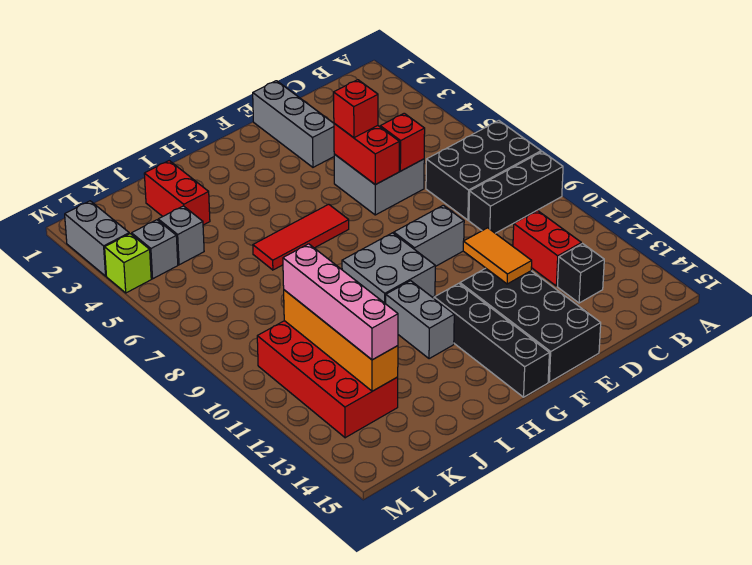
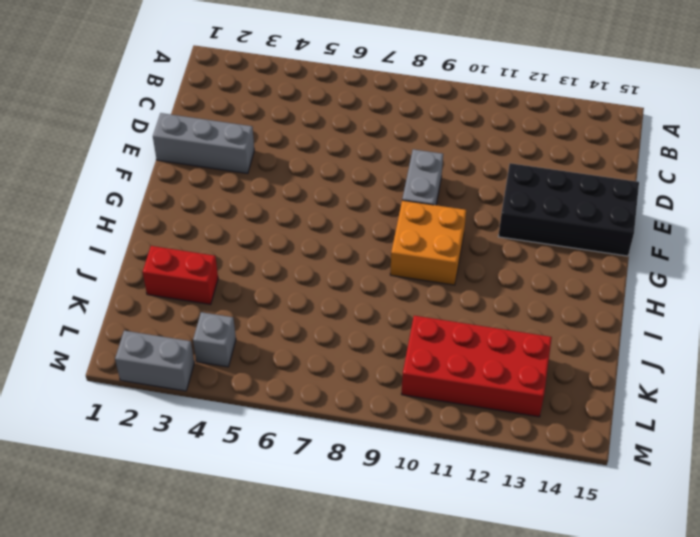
orange 2x2 brick [390,200,466,285] -> grey 2x2 brick [342,233,435,304]
none -> black 2x3 brick [426,121,541,220]
none -> black 1x3 brick [469,152,563,233]
none -> red 1x2 brick [513,210,581,286]

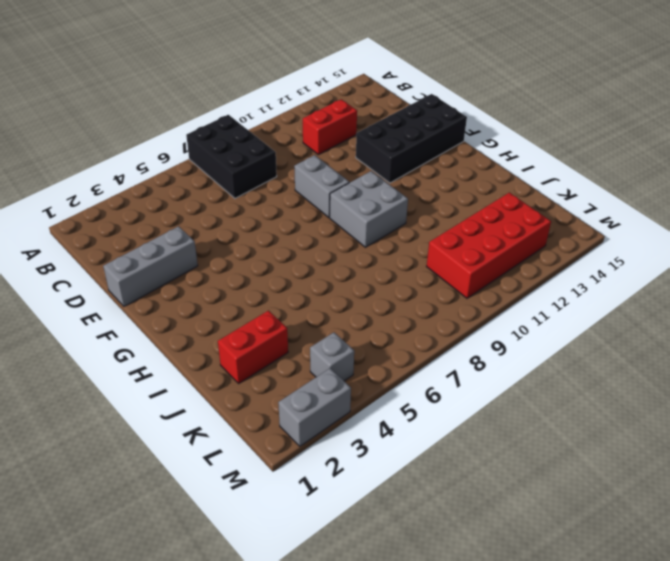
none -> black 1x3 brick [469,152,563,233]
none -> black 1x1 brick [557,244,604,303]
none -> grey 2x2 brick [334,154,424,215]

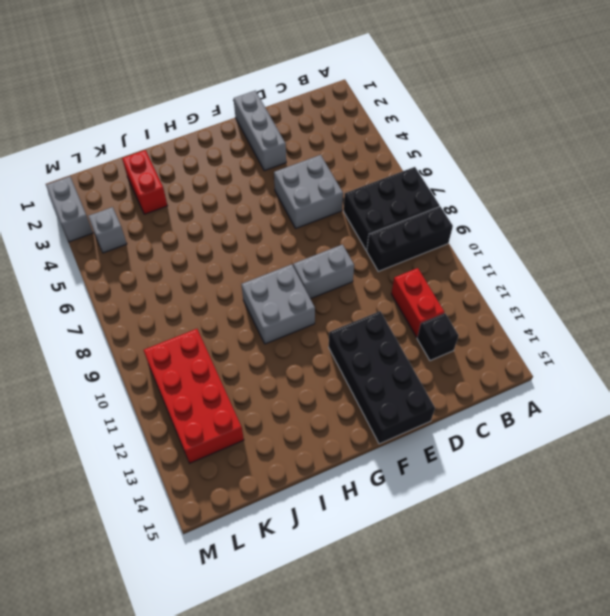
none -> red 1x3 tile [253,204,349,270]
none -> black 1x4 brick [434,283,549,397]
none -> grey 1x2 brick [386,281,454,359]

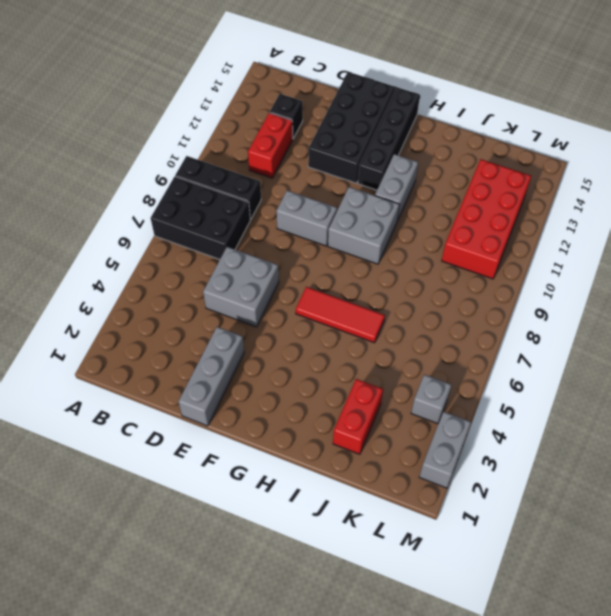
none -> grey 1x1 brick [158,206,204,265]
none -> lime 1x1 brick [105,234,151,293]
none -> red 1x1 brick [380,113,425,171]

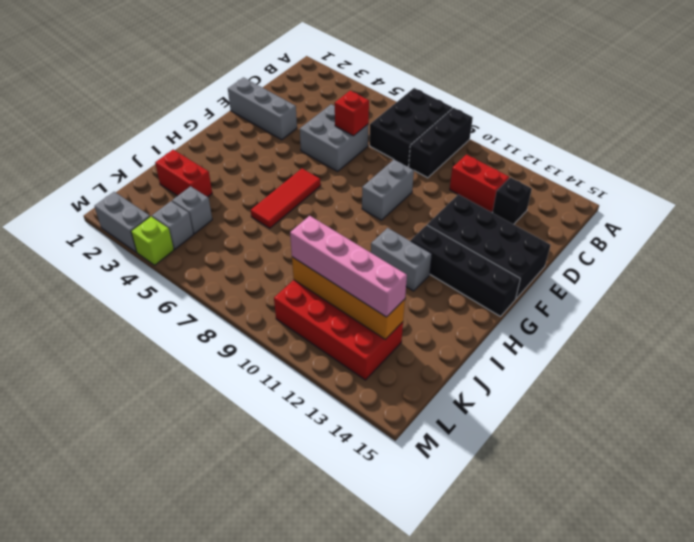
none -> grey 2x2 brick [342,233,435,304]
none -> red 1x2 brick [334,123,399,185]
none -> orange 1x2 tile [463,228,532,284]

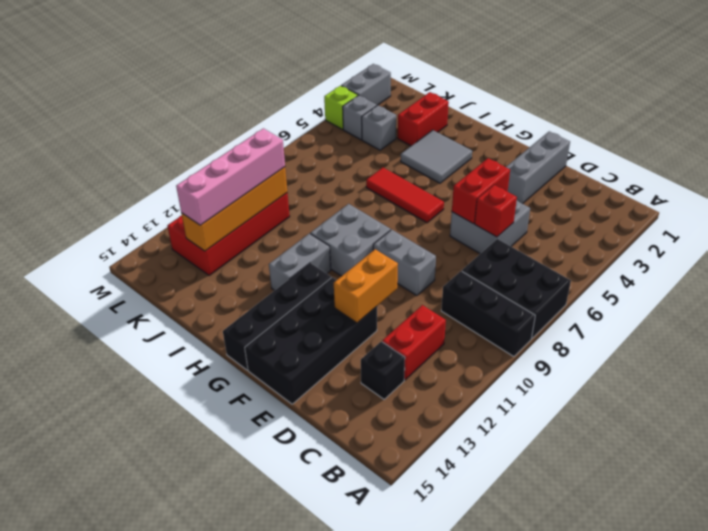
orange 1x2 brick [334,249,398,323] -> orange 1x2 tile [463,228,532,284]
grey 2x2 tile [401,130,472,183] -> none
none -> red 1x1 brick [334,80,378,138]

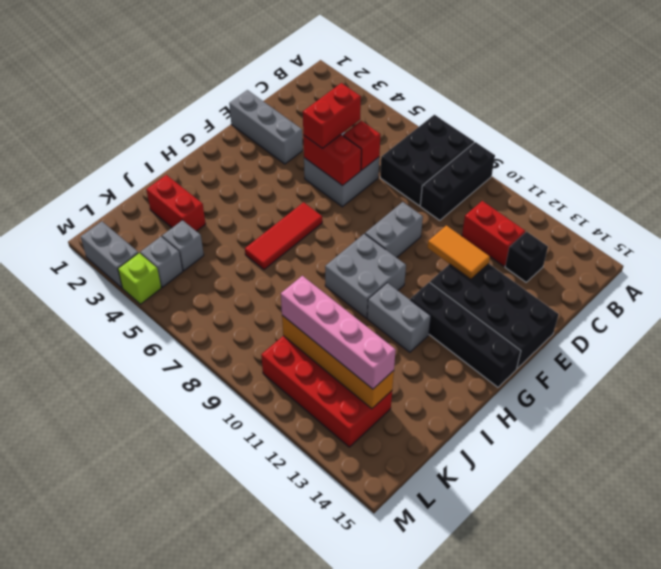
red 1x2 brick [303,83,361,149] -> red 1x1 brick [334,80,378,138]

